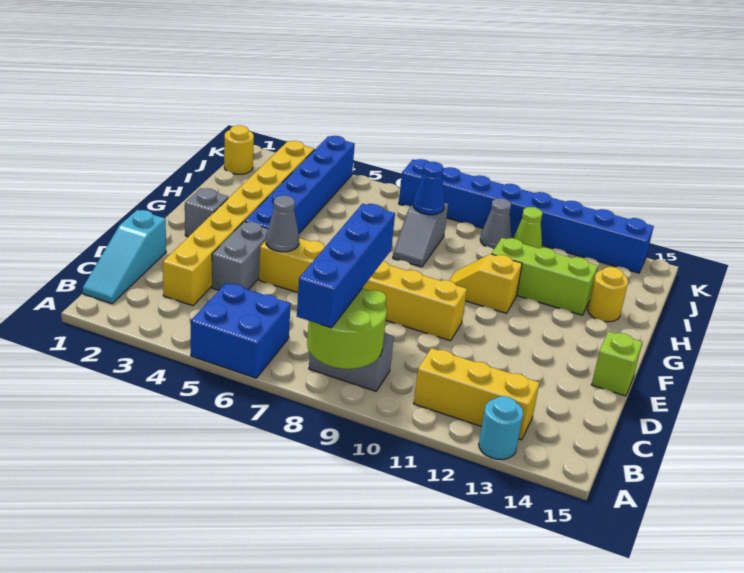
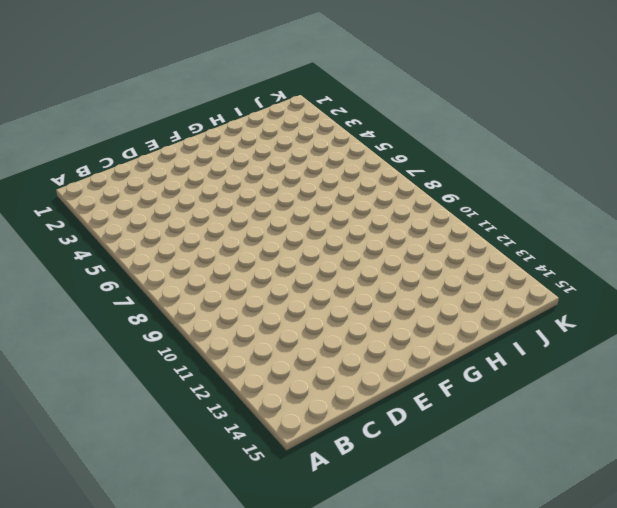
none -> blue 2x2 brick [191,283,291,378]
none -> cyan 1x1 round brick [479,396,523,459]
none -> cyan 1x3 slope [83,210,166,304]

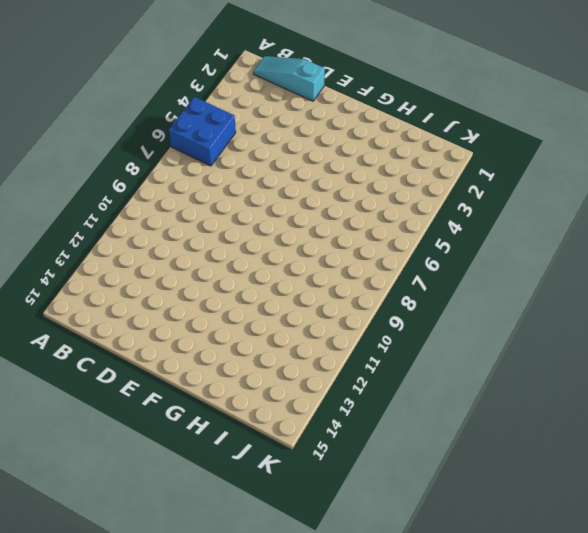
none -> cyan 1x1 round brick [479,396,523,459]
none -> grey 1x2 brick [309,333,394,391]
none -> yellow 1x3 brick [414,348,539,440]

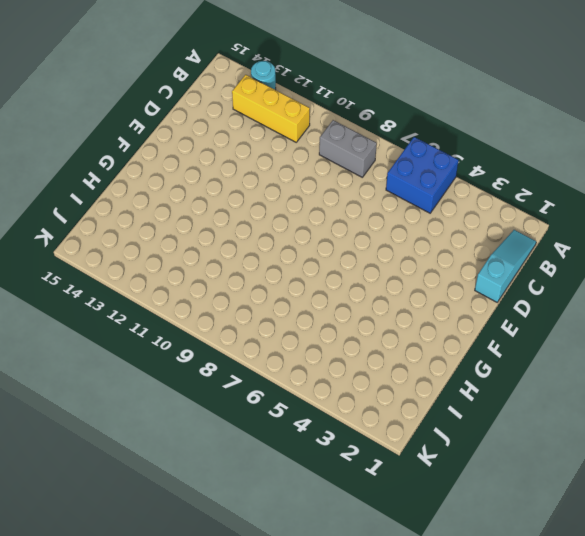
none -> yellow 1x8 brick [163,141,314,306]
none -> grey 1x2 brick [212,221,268,290]
none -> yellow 1x6 brick [259,238,467,341]

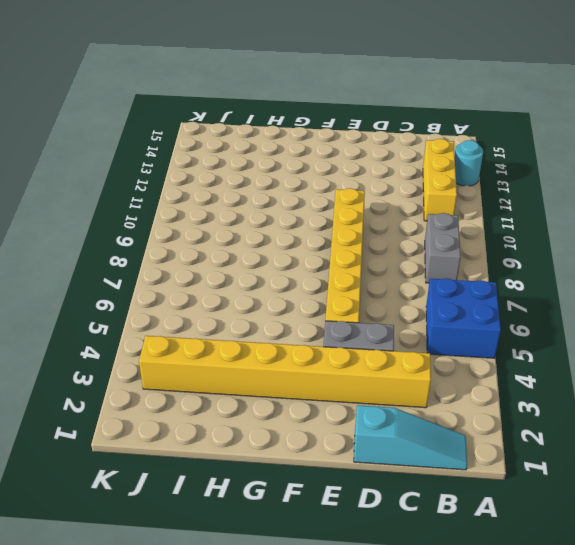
none -> lime 1x1 brick [592,332,643,396]
none -> grey 1x1 brick [185,188,228,237]
none -> blue 1x6 brick [245,136,355,233]

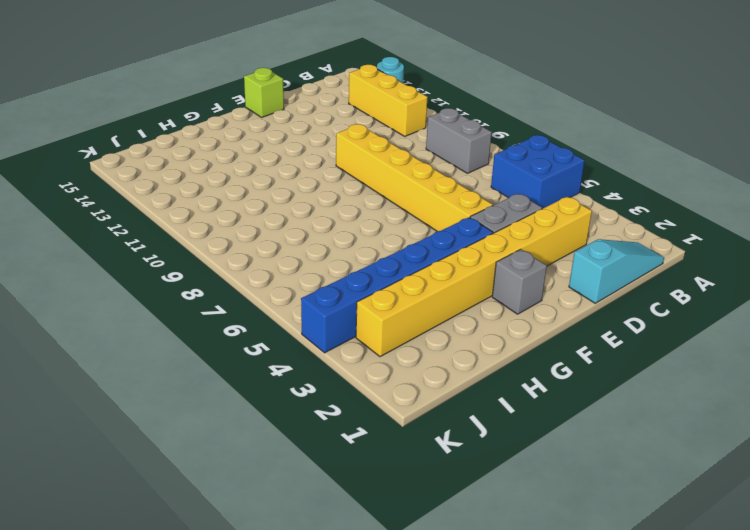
none -> yellow 1x2 slope [449,254,522,313]
none -> grey 1x2 slope [393,203,448,267]
none -> lime 1x3 brick [492,238,598,315]

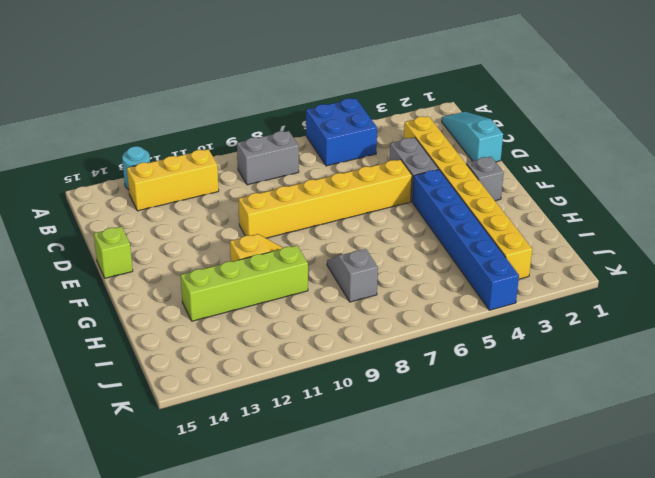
lime 1x4 brick [181,245,308,321] -> lime 1x3 brick [492,238,598,315]
none -> yellow 1x1 round brick [588,267,628,322]
none -> yellow 1x1 round brick [224,125,254,174]
none -> grey 1x1 cone [480,198,511,249]

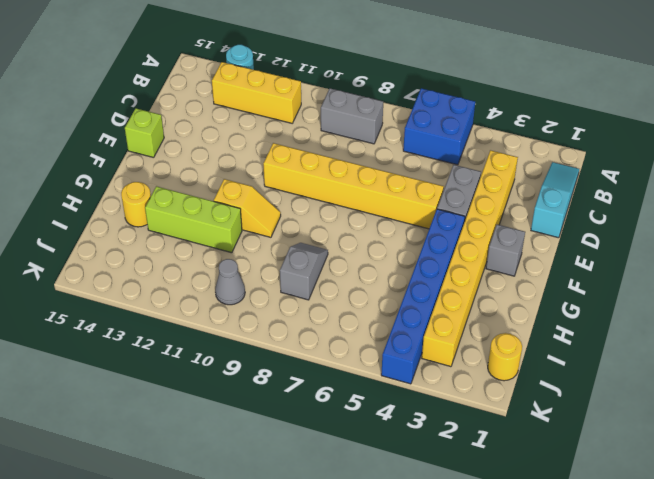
none -> lime 1x1 cone [514,207,542,248]
none -> blue 1x8 brick [399,159,654,273]
none -> lime 2x2 round brick [307,288,387,369]

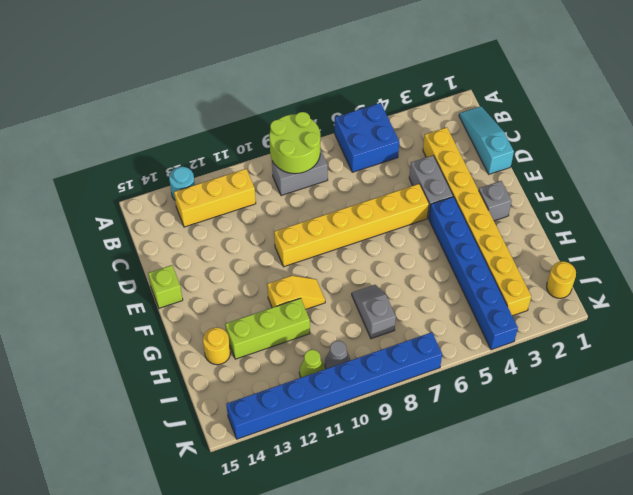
none -> grey 1x1 cone [266,195,299,252]
none -> blue 1x1 cone [413,162,445,215]
none -> blue 1x4 brick [297,204,395,328]

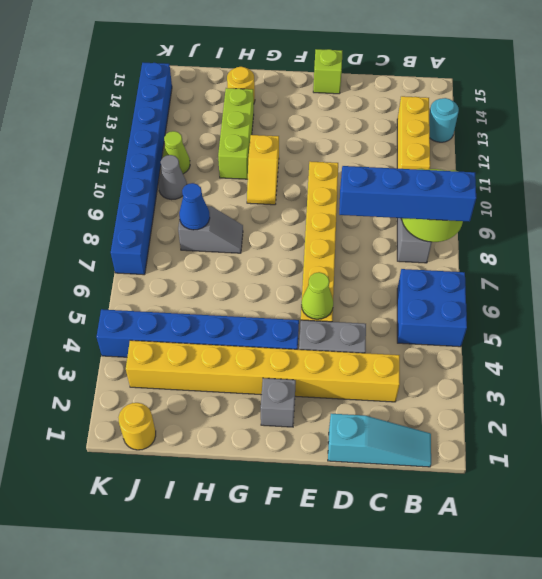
lime 1x1 cone [301,272,333,319] -> grey 1x1 cone [266,195,299,252]

